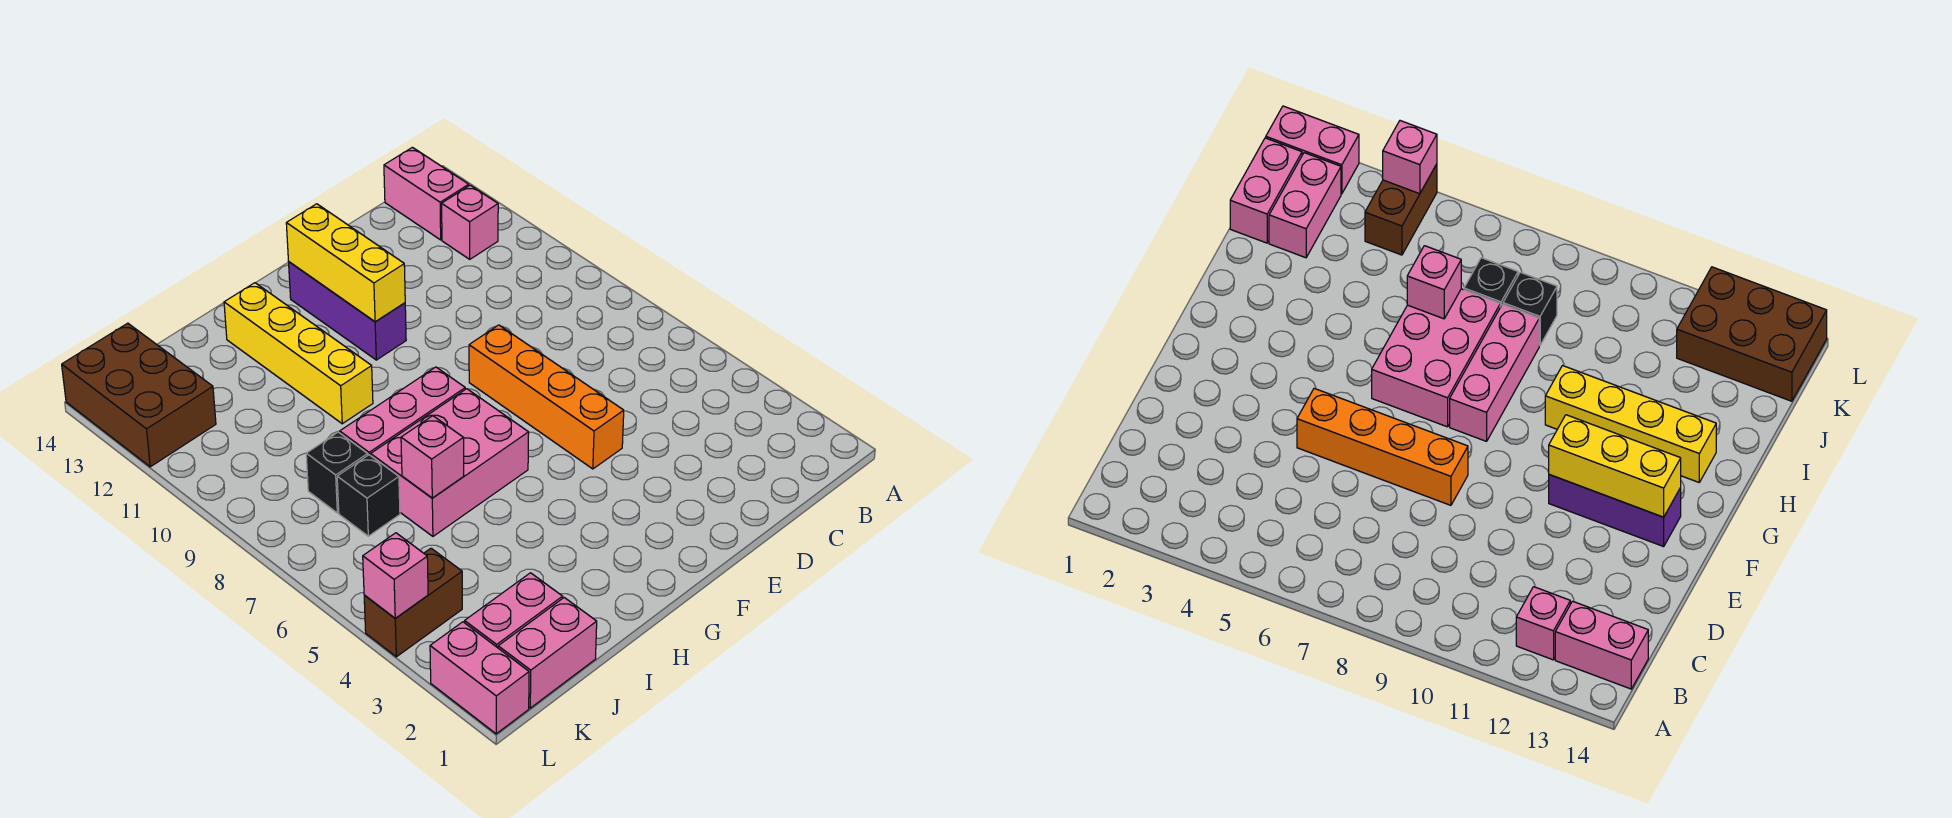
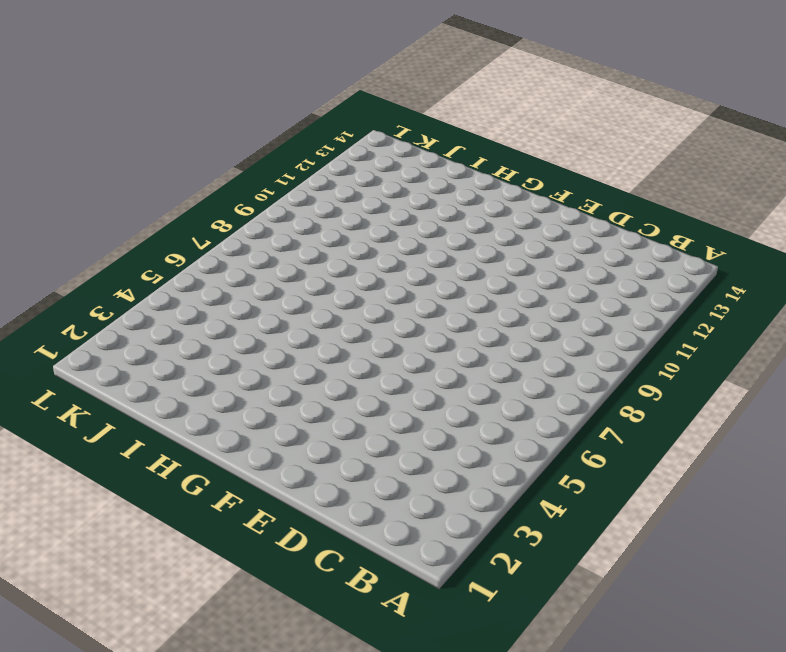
none -> pink 1x1 brick [442,185,498,259]
none -> pink 1x2 brick [384,147,469,240]
none -> orange 1x4 brick [469,325,624,469]

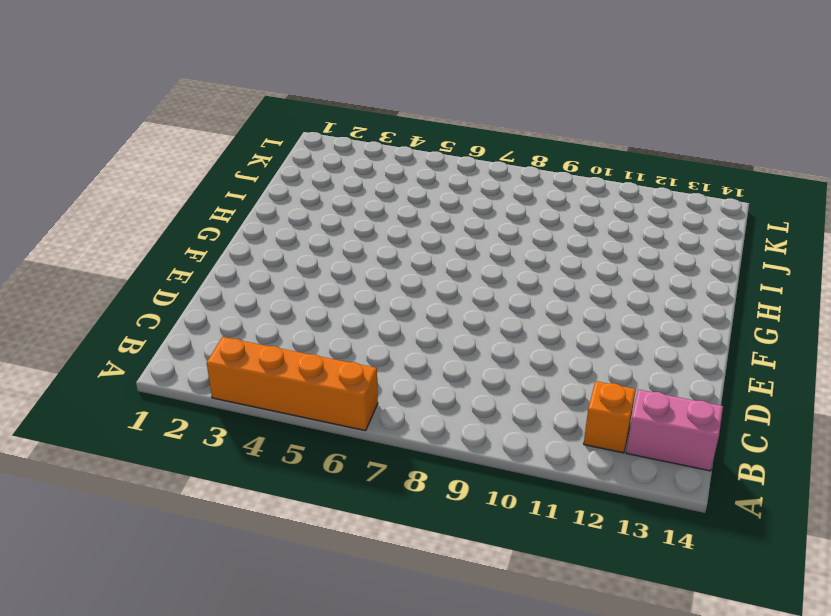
orange 1x4 brick [207,337,378,431] -> orange 1x4 brick moved to [469,325,624,469]
orange 1x1 brick [584,381,636,453] -> pink 1x1 brick [442,185,498,259]
none -> purple 1x3 brick [289,262,406,360]
none -> pink 2x3 brick [371,389,529,536]
none -> pink 1x3 brick [340,367,465,456]

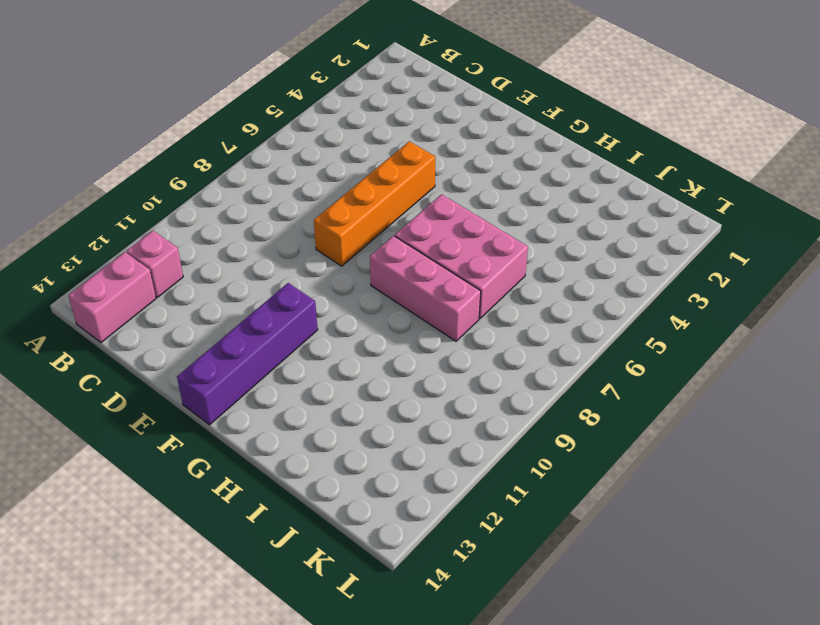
purple 1x4 brick [177,283,318,425] -> purple 1x3 brick [289,262,406,360]
none -> yellow 1x4 brick [224,283,373,424]
none -> pink 1x2 brick [498,598,597,708]
none -> pink 1x2 brick [465,573,563,648]

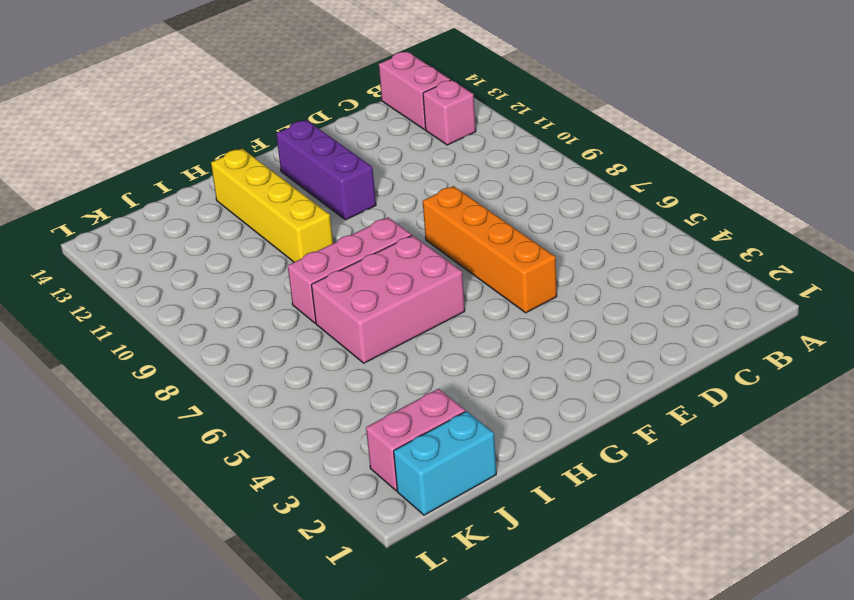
cyan 1x2 brick [394,411,496,515] -> pink 1x2 brick [498,598,597,708]
none -> black 1x1 brick [337,455,400,536]
none -> black 1x1 brick [306,432,368,513]
none -> brown 1x2 brick [364,548,462,657]

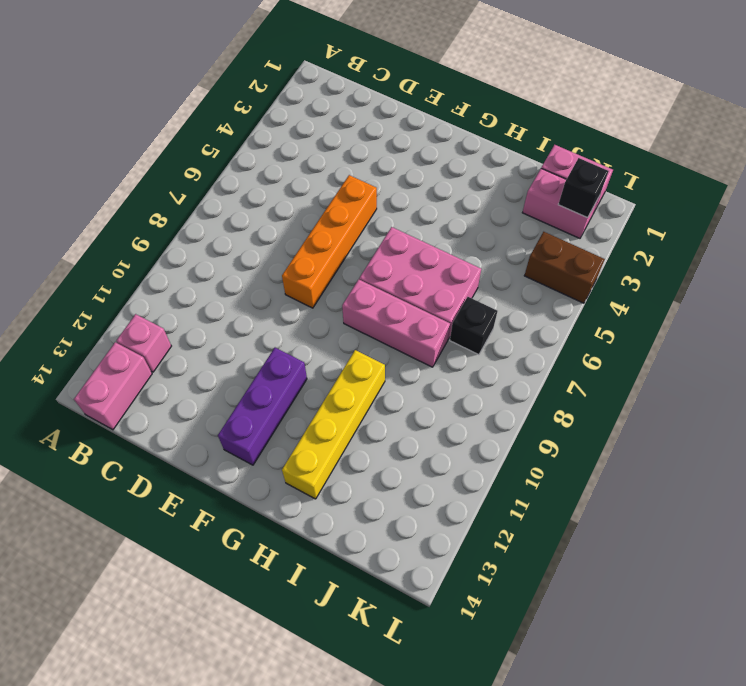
black 1x1 brick [558,158,609,218] -> black 1x1 brick moved to [306,432,368,513]
none -> brown 2x3 brick [62,323,216,467]
none -> pink 1x2 brick [430,622,529,734]
none -> yellow 1x3 brick [286,204,405,322]

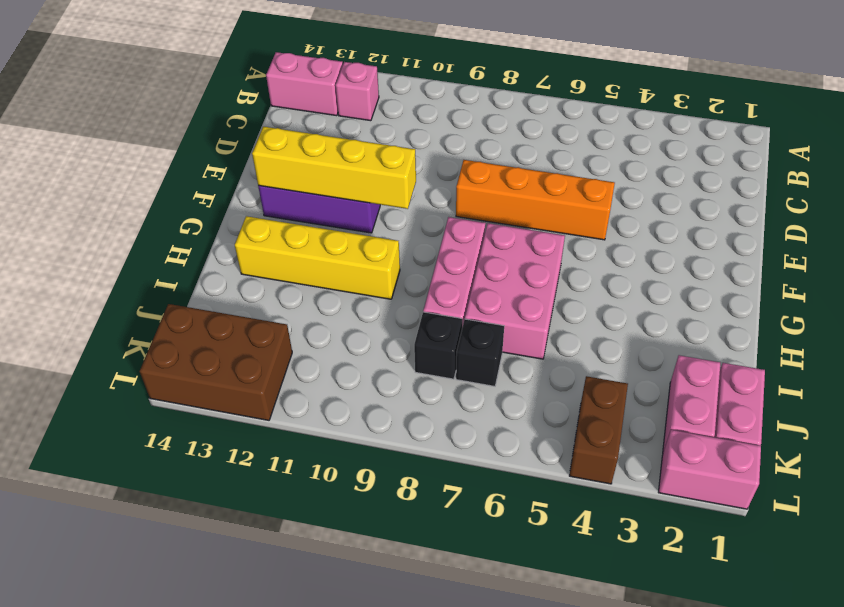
yellow 1x4 brick [252,127,416,209] -> yellow 1x3 brick [286,204,405,322]
none -> pink 1x1 brick [401,416,464,498]
none -> pink 1x1 brick [363,533,428,618]

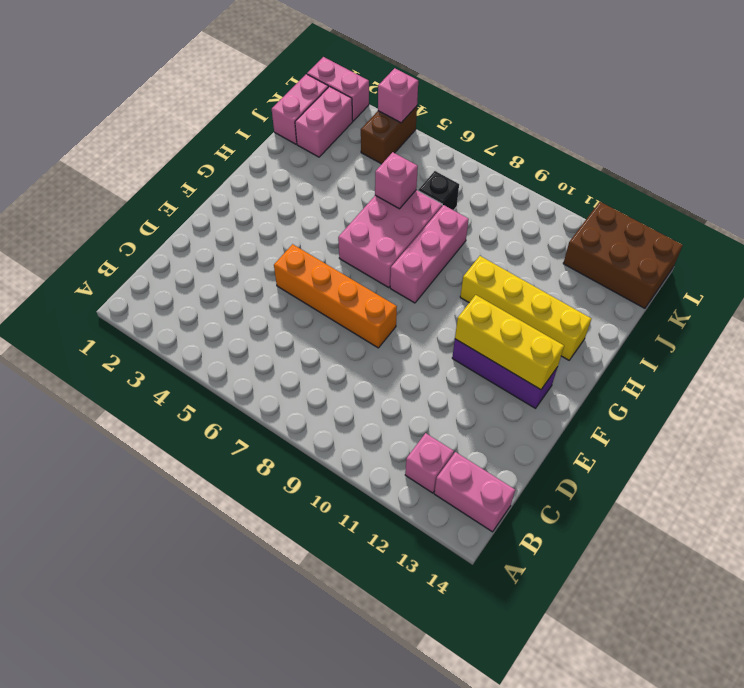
none -> black 1x1 brick [306,432,368,513]

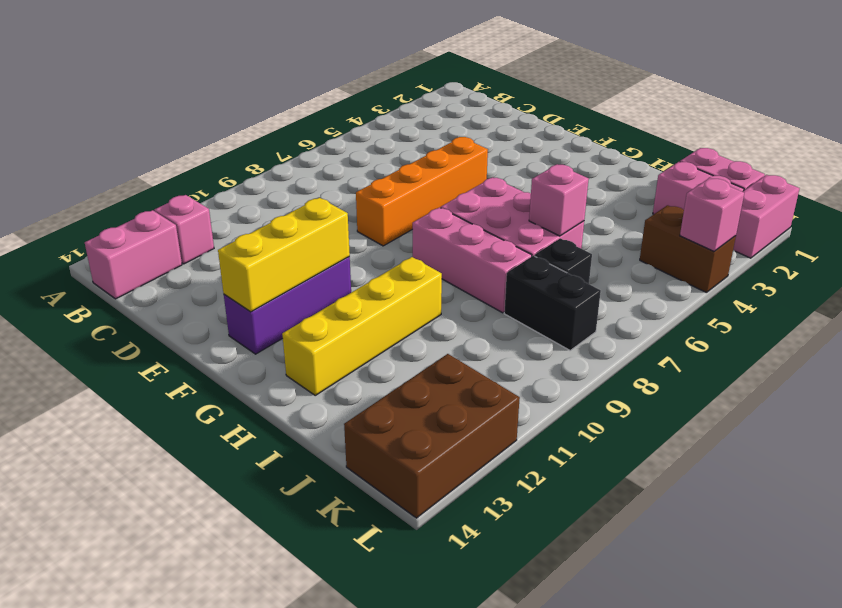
black 1x2 brick [504,256,601,350] -> black 1x1 brick [306,432,368,513]

